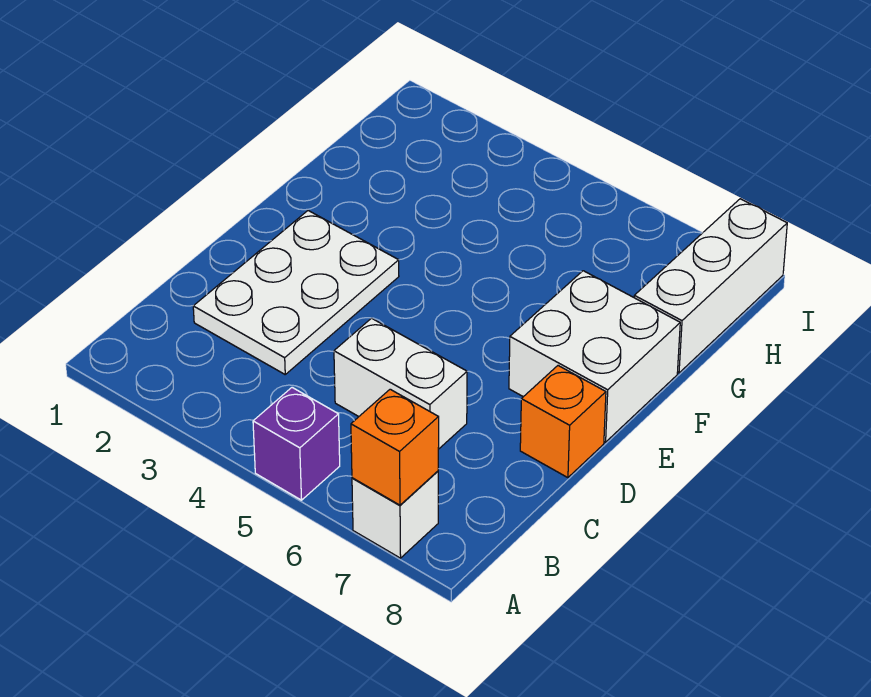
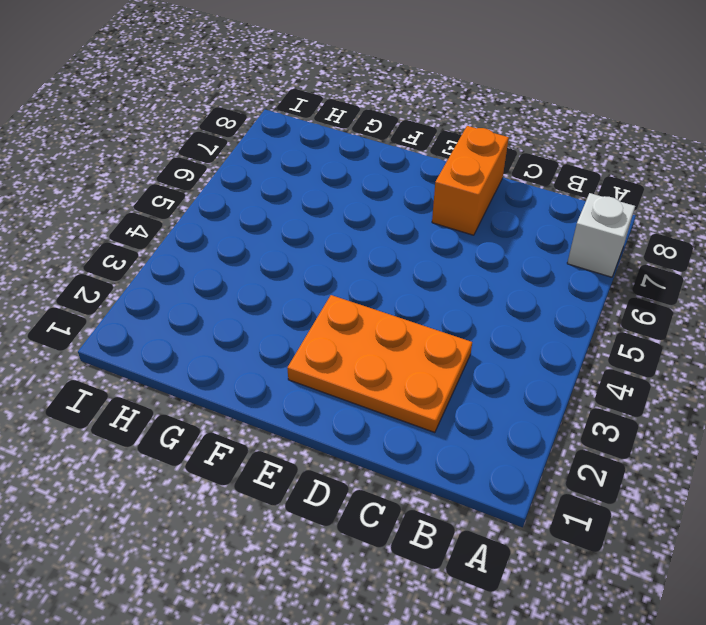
orange 2x3 plate [287,295,472,433] -> white 2x3 plate [193,211,399,374]
orange 1x2 brick [432,126,509,235] -> orange 1x1 brick [520,366,606,478]
none -> purple 1x1 brick [253,388,340,500]
none -> white 1x2 brick [334,318,467,449]

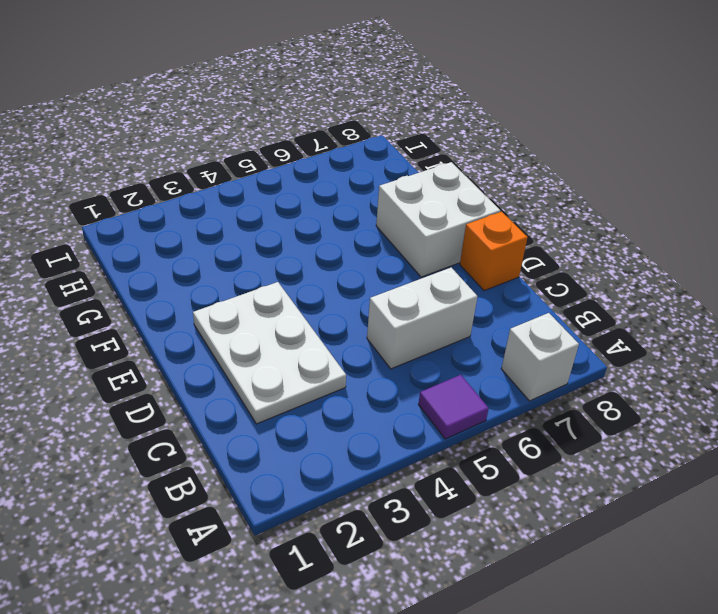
purple 1x1 tile [418,375,489,439] -> purple 1x1 brick [253,388,340,500]
none -> white 1x3 brick [634,199,787,373]
none -> orange 1x1 brick [351,389,439,505]

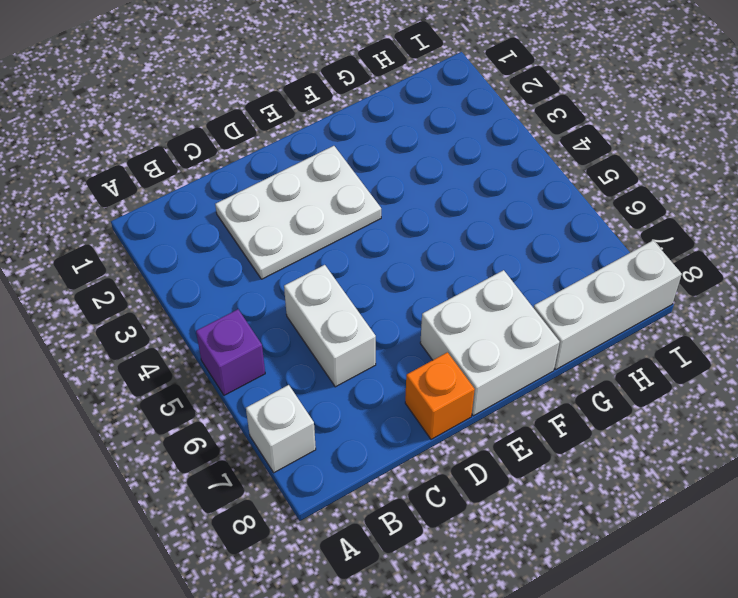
none -> orange 1x1 brick [351,389,439,505]

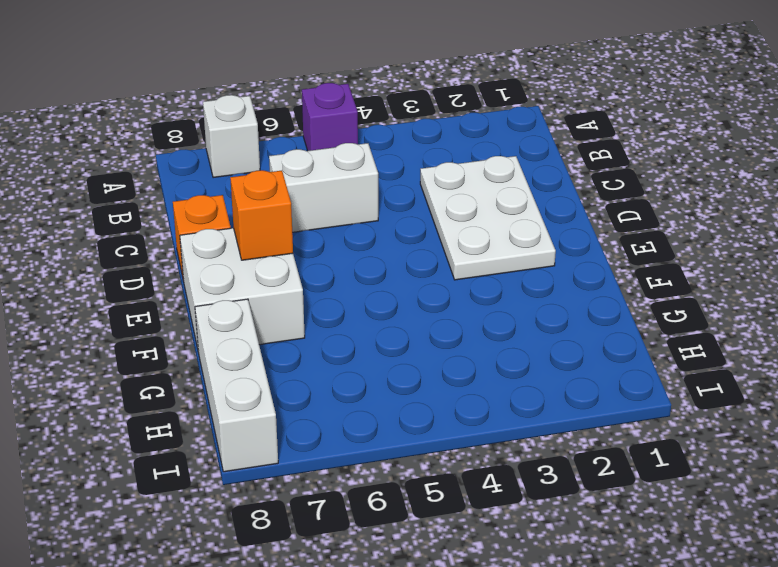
orange 1x1 brick [230,170,293,260] -> orange 1x1 brick moved to [351,389,439,505]

